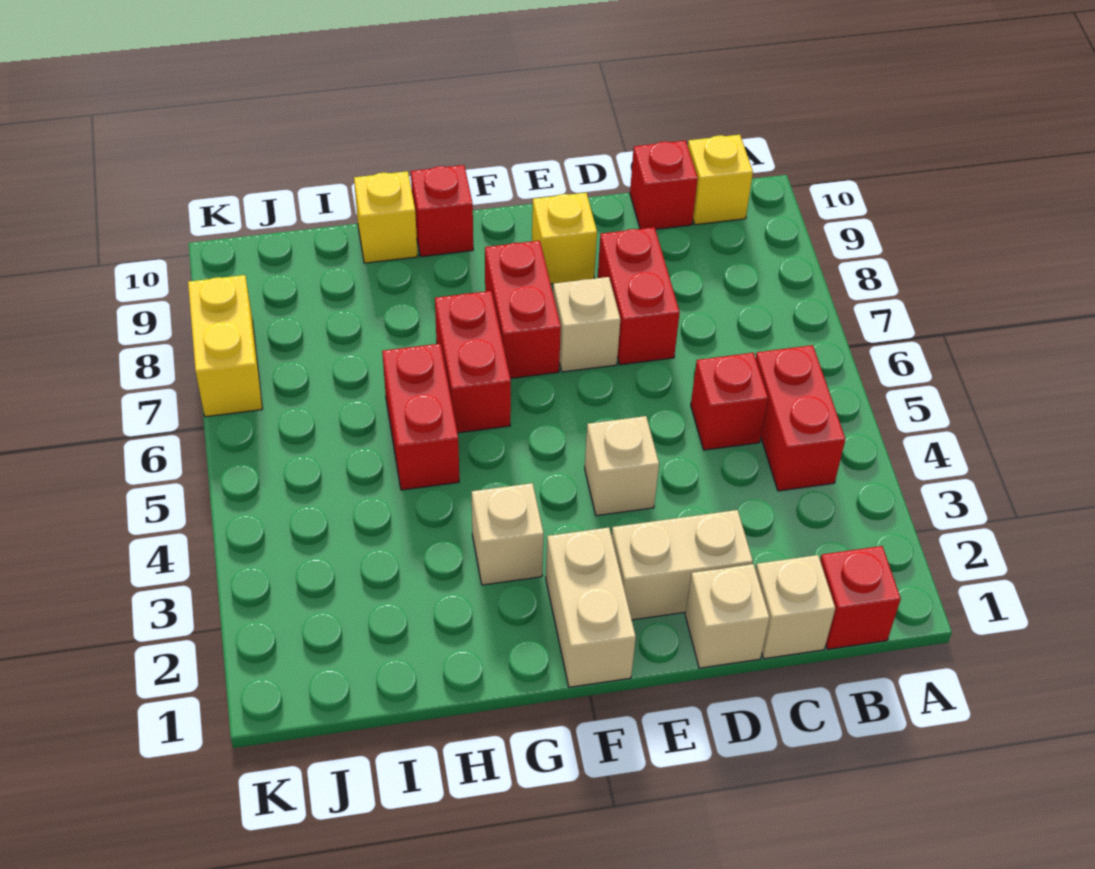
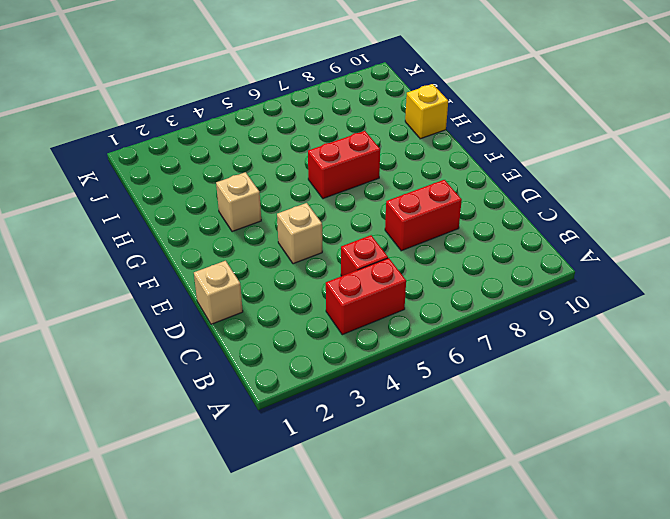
none -> red 1x1 brick [820,546,901,649]
none -> yellow 1x1 brick [688,135,753,225]
none -> tan 1x1 brick [756,555,835,659]

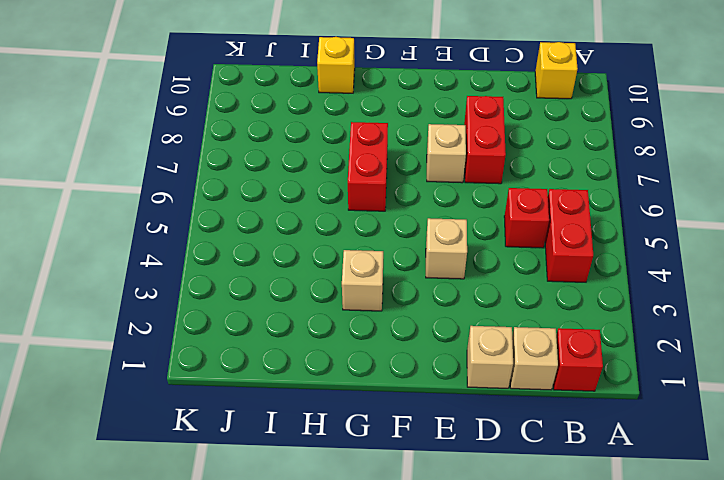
none -> red 1x1 brick [630,141,698,229]
none -> tan 1x2 brick [612,510,753,620]
none -> yellow 1x1 brick [532,193,597,284]

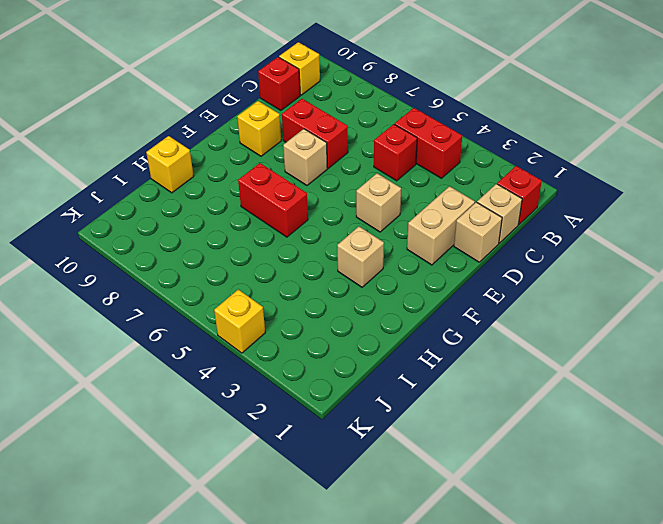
yellow 1x1 brick [214,289,265,353] -> none
none -> tan 1x2 brick [546,528,636,687]
none -> red 1x2 brick [485,241,561,378]
none -> red 1x1 brick [411,165,473,257]

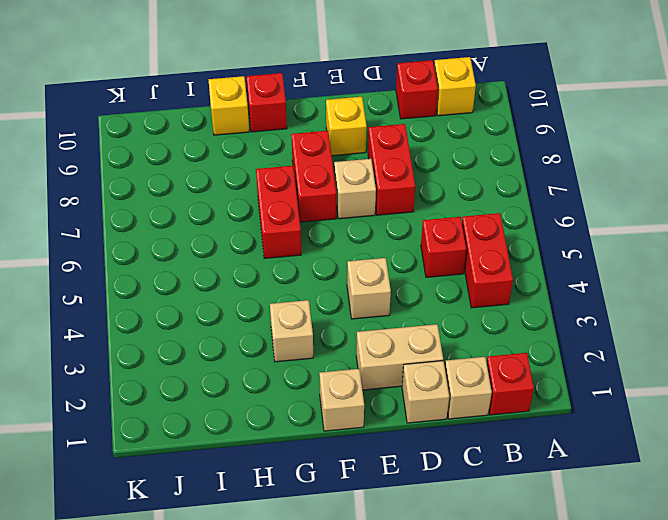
tan 1x1 brick [319,369,364,431] -> tan 1x2 brick [546,528,636,687]
none -> red 1x2 brick [382,344,459,490]
none -> yellow 1x2 brick [188,275,262,417]

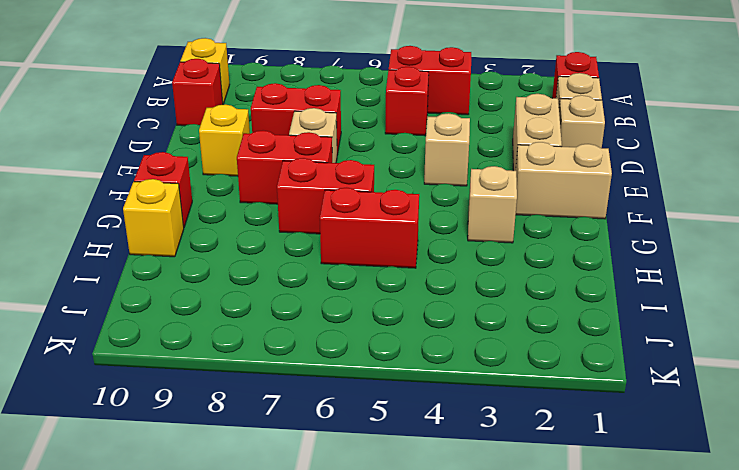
none -> yellow 1x2 brick [188,275,262,417]

